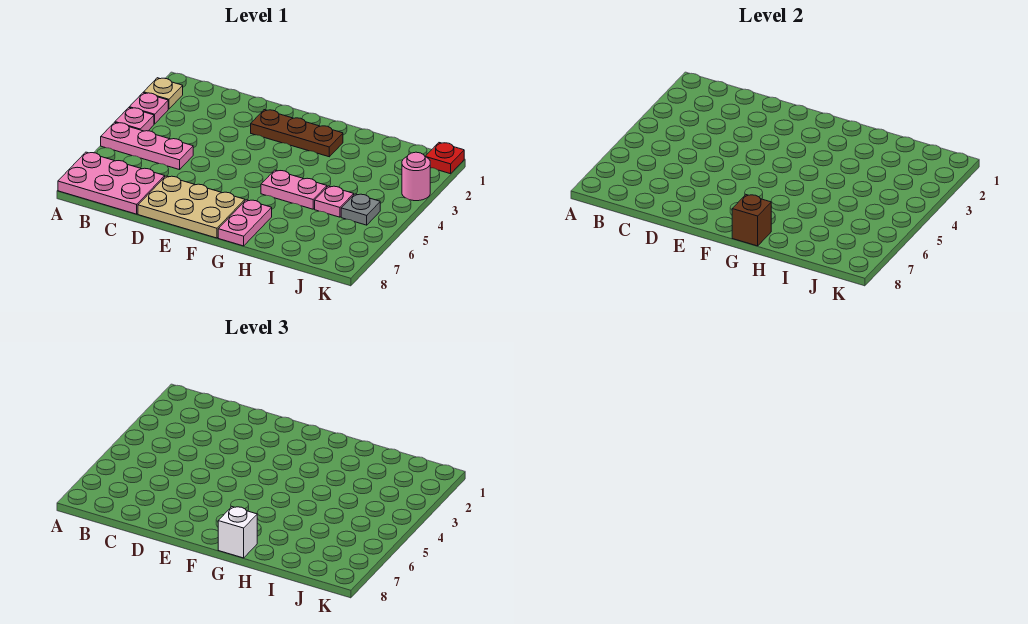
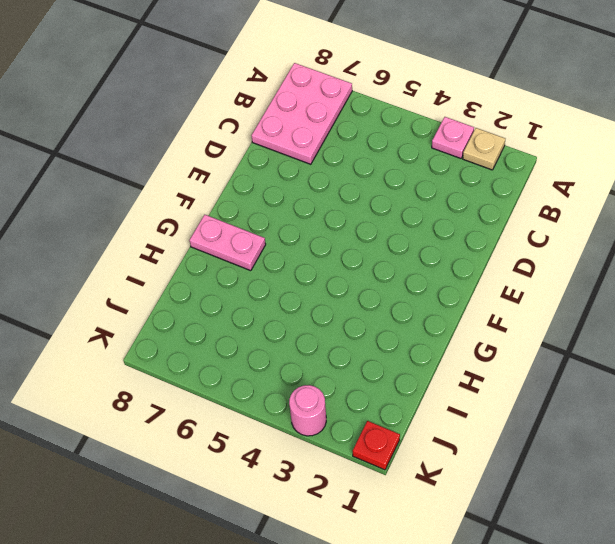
none -> pink 1x1 plate [115,108,154,131]
none -> pink 1x3 plate [101,122,193,170]
none -> tan 2x3 plate [138,176,245,238]

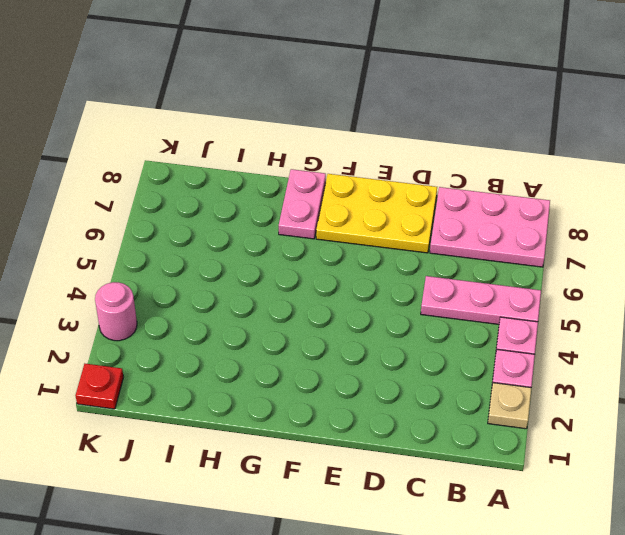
yellow 2x3 plate [316,174,437,253] -> tan 2x3 plate [138,176,245,238]
none -> brown 1x3 plate [251,110,343,157]
none -> pink 1x2 plate [261,170,327,209]
none -> pink 1x1 plate [315,186,354,217]

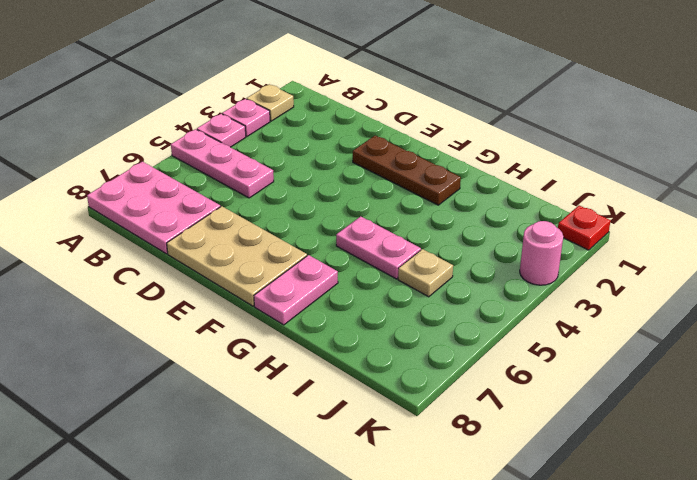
tan 1x1 plate [398,249,453,297] -> pink 1x1 plate [315,186,354,217]
none -> grey 1x1 plate [341,194,380,225]
none -> brown 1x1 brick [732,195,771,246]
none -> white 1x1 brick [218,507,257,558]

